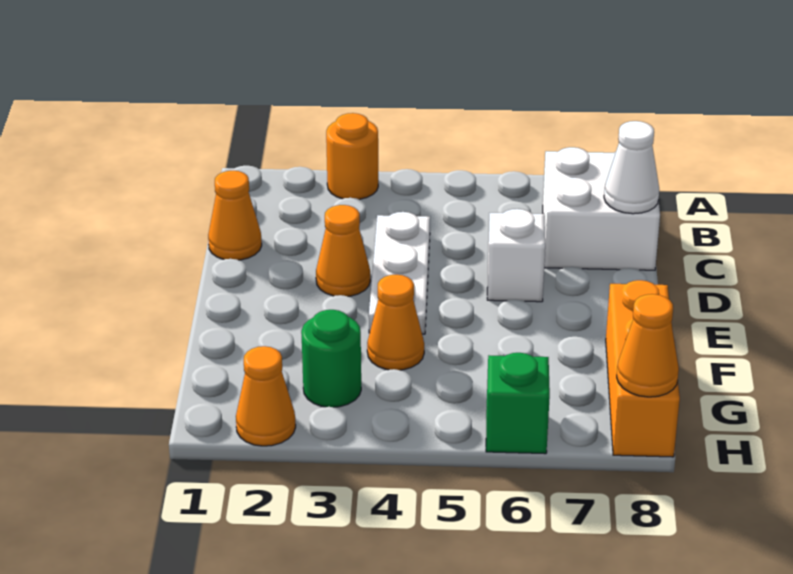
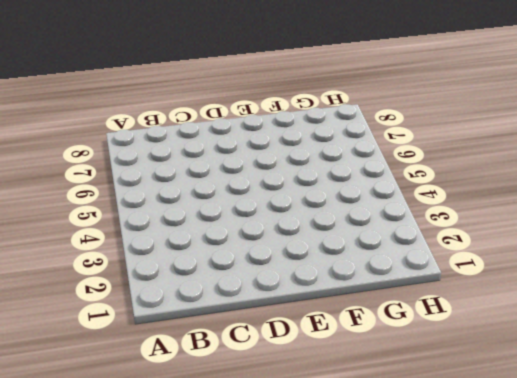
none -> orange 1x1 round brick [326,113,378,199]
none -> white 2x2 brick [543,147,660,270]
none -> orange 1x1 cone [208,170,262,260]

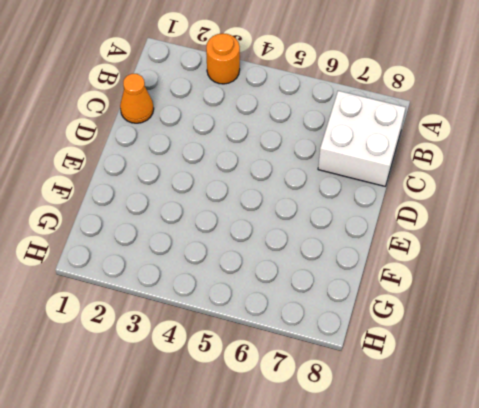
none -> white 1x3 plate [369,212,430,334]
none -> orange 1x1 cone [316,205,370,296]
none -> white 1x1 brick [487,209,545,302]

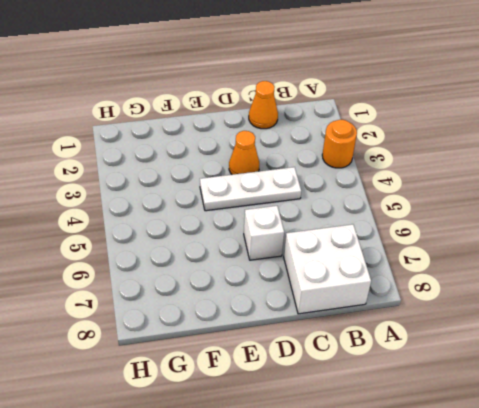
none -> orange 1x1 cone [367,275,424,370]
none -> orange 1x3 brick [606,280,680,457]
none -> green 1x1 round brick [301,310,361,407]

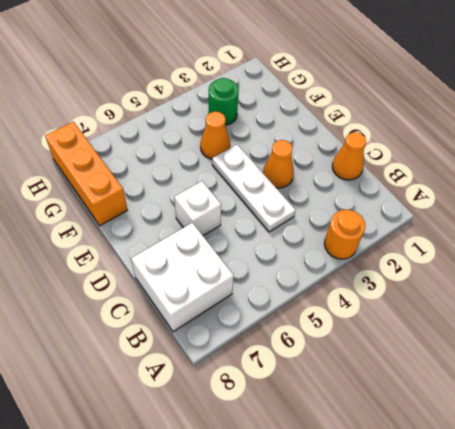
none -> orange 1x1 cone [236,346,296,446]
none -> green 1x1 brick [486,353,550,454]
none -> white 1x1 cone [604,121,659,214]

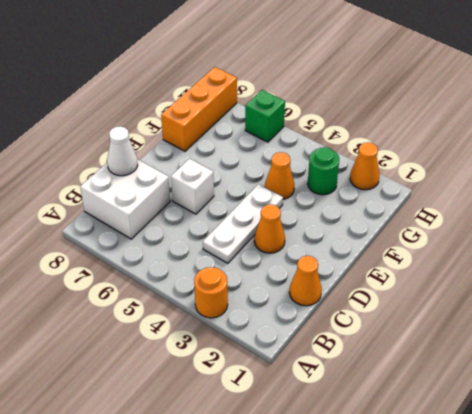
none -> orange 1x1 cone [617,294,679,397]

